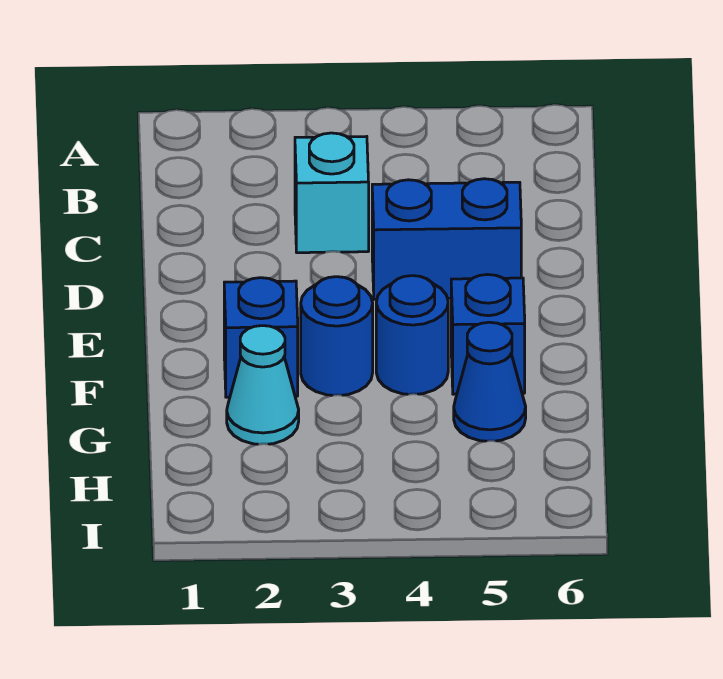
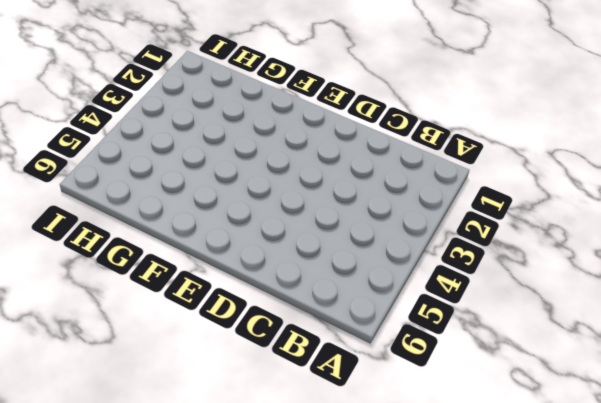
none -> cyan 1x1 brick [295,133,369,253]
none -> blue 1x2 brick [372,179,521,299]

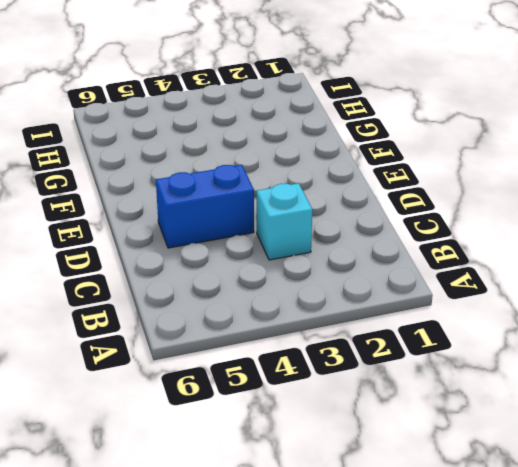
none -> blue 1x1 brick [224,278,298,397]
none -> blue 1x1 round brick [301,277,373,395]

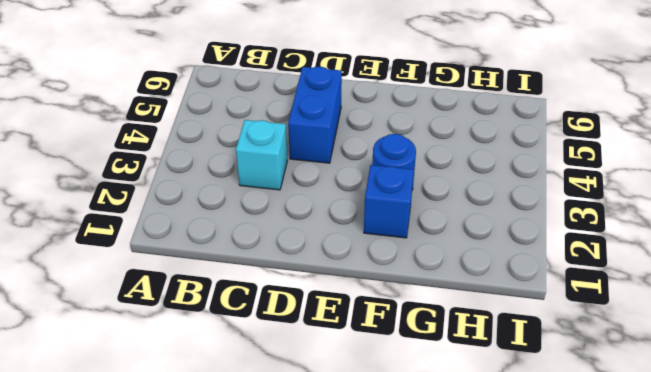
none -> blue 1x1 round brick [376,276,448,394]
none -> blue 1x1 brick [451,275,525,394]

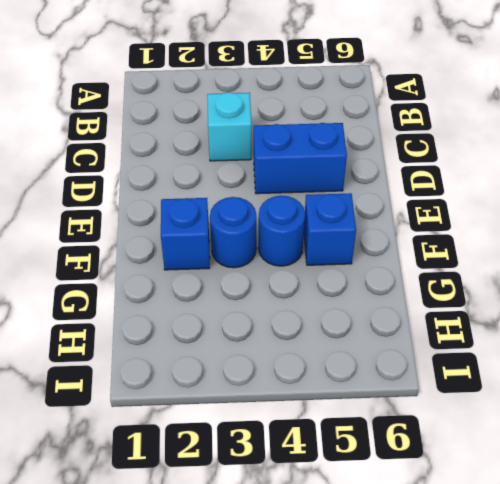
none -> cyan 1x1 cone [227,326,299,444]
none -> blue 1x1 cone [454,322,526,441]

